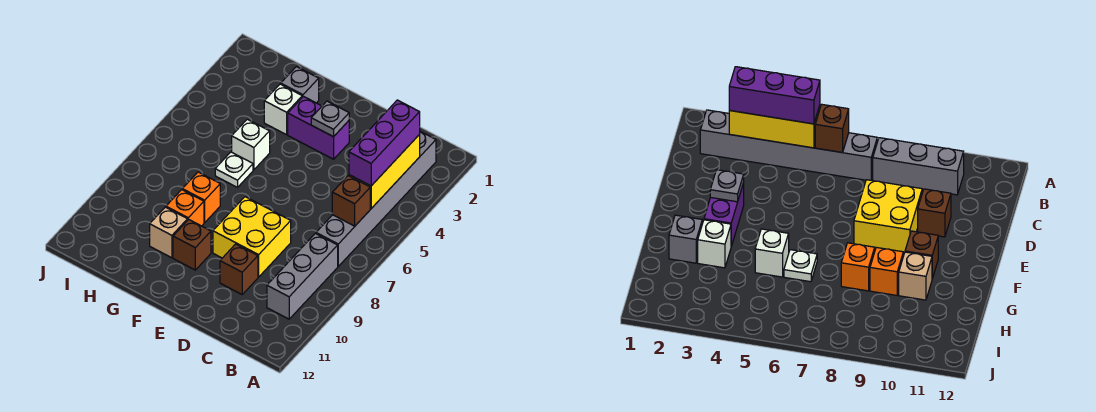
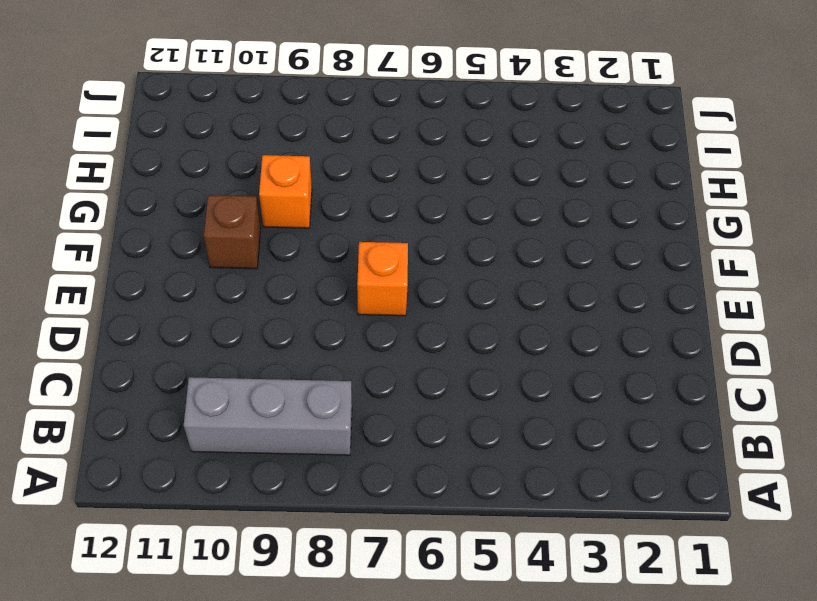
orange 1x1 brick [357,242,408,316] -> orange 1x1 brick moved to [182,172,220,223]
none -> grey 1x6 brick [316,131,436,266]
none -> yellow 2x2 brick [213,197,291,277]
none -> brown 1x1 brick [220,244,258,294]

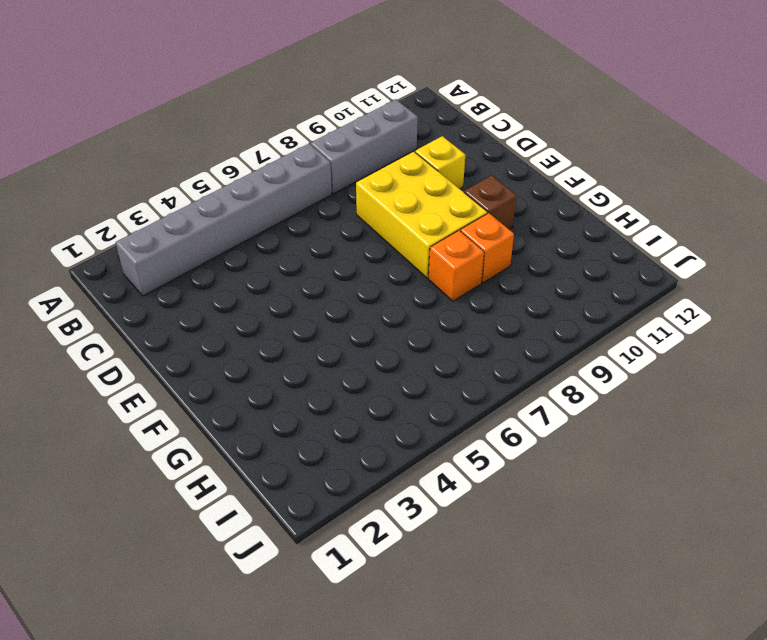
yellow 2x3 brick [356,151,487,278] -> yellow 2x2 brick [213,197,291,277]
yellow 1x1 brick [415,136,465,189] -> brown 1x1 brick [220,244,258,294]
none -> purple 1x2 brick [288,97,349,159]
none -> grey 1x1 brick [281,67,319,103]
none -> white 1x1 brick [264,84,302,135]

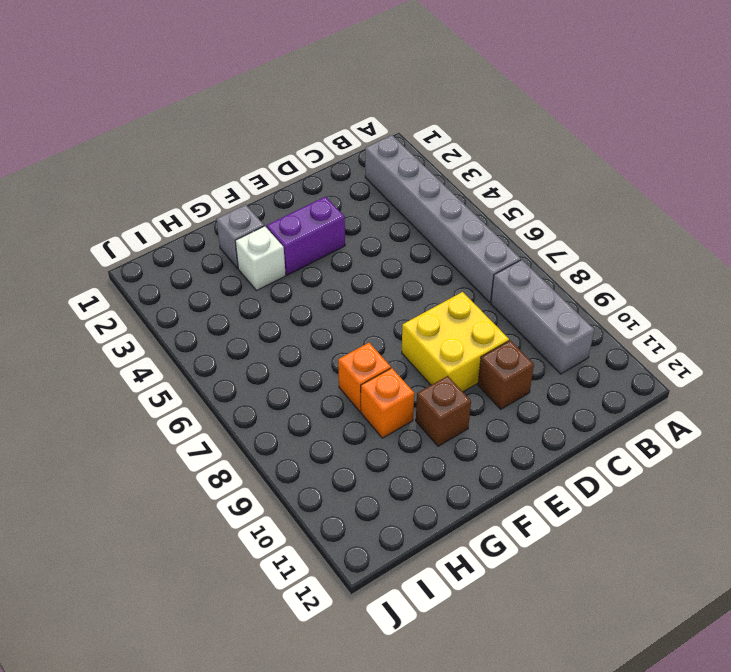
none -> white 1x1 brick [232,119,270,170]
none -> white 1x1 plate [215,152,253,187]
none -> tan 1x1 brick [150,207,188,258]

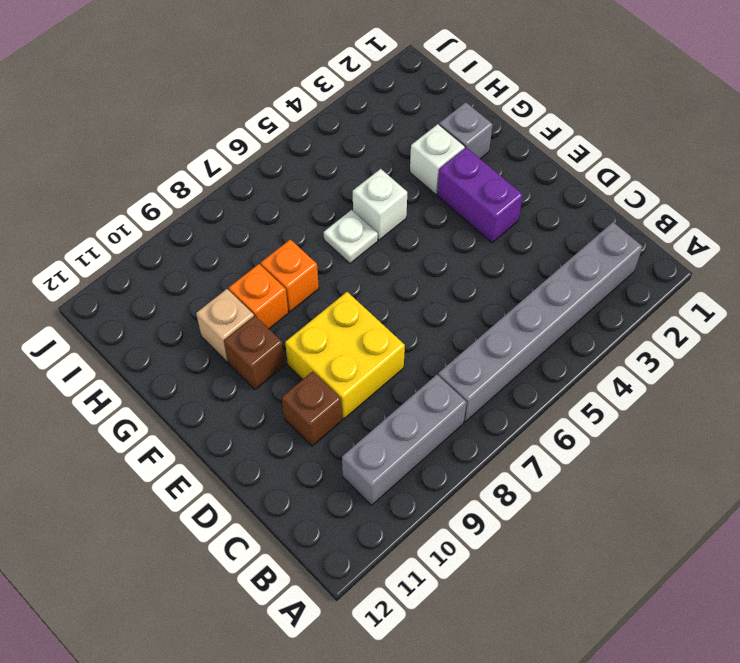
none -> yellow 1x3 brick [349,134,420,208]
none -> brown 1x1 brick [332,176,370,226]
none -> grey 1x1 plate [311,101,349,137]

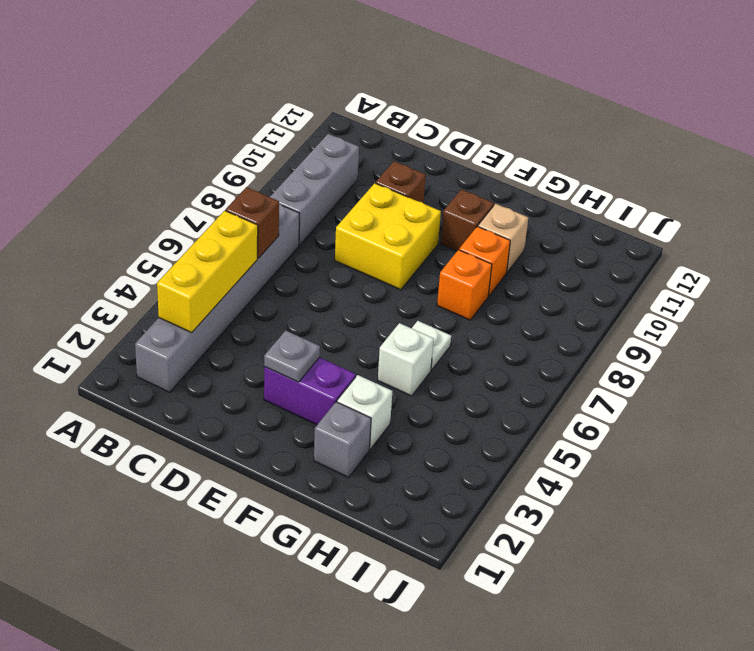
none -> purple 1x3 brick [349,100,420,186]

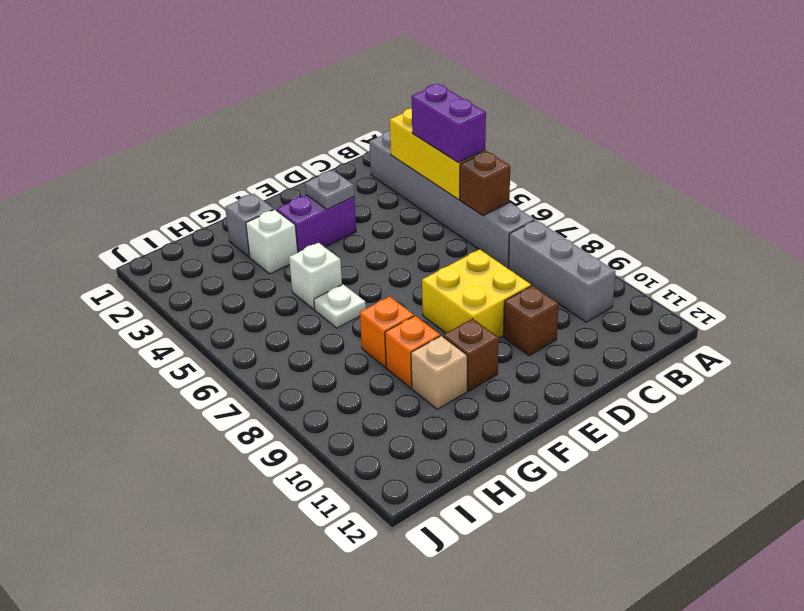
purple 1x2 brick [412,84,486,162] -> purple 1x3 brick [349,100,420,186]

